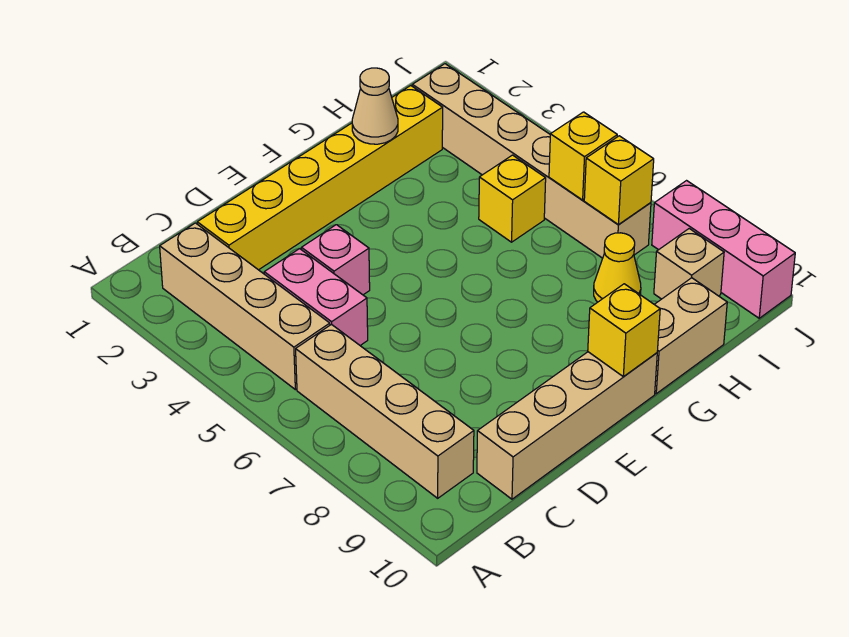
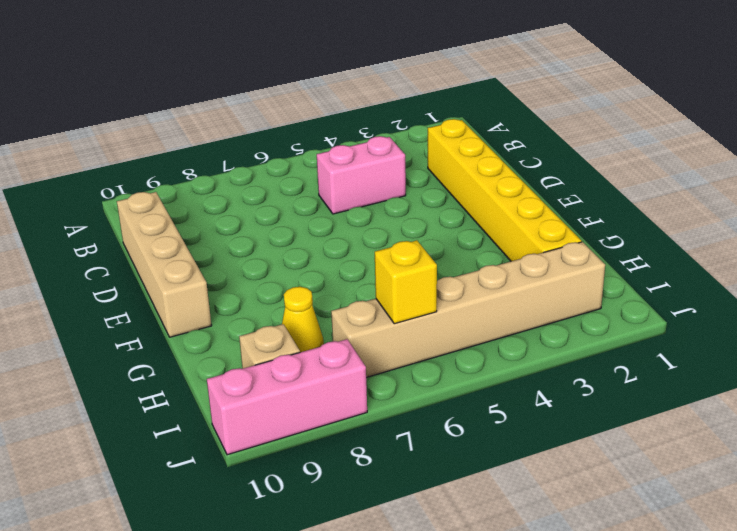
none -> tan 1x4 brick [160,223,330,390]
none -> tan 1x4 brick [296,324,474,498]
none -> pink 1x1 brick [301,225,370,295]

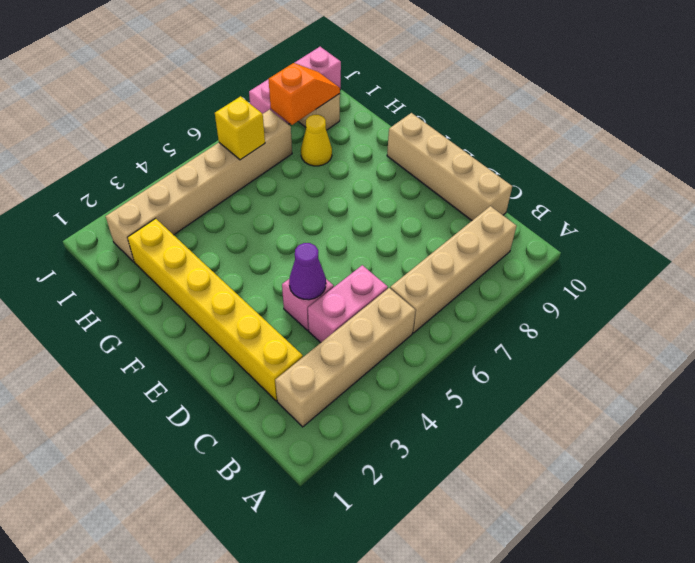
purple 1x1 cone [289,243,326,300] -> none
orange 1x2 slope [269,63,340,125] -> none
none -> tan 1x2 brick [654,278,727,394]
none -> yellow 1x1 brick [479,155,546,242]
none -> yellow 1x1 brick [588,284,660,377]

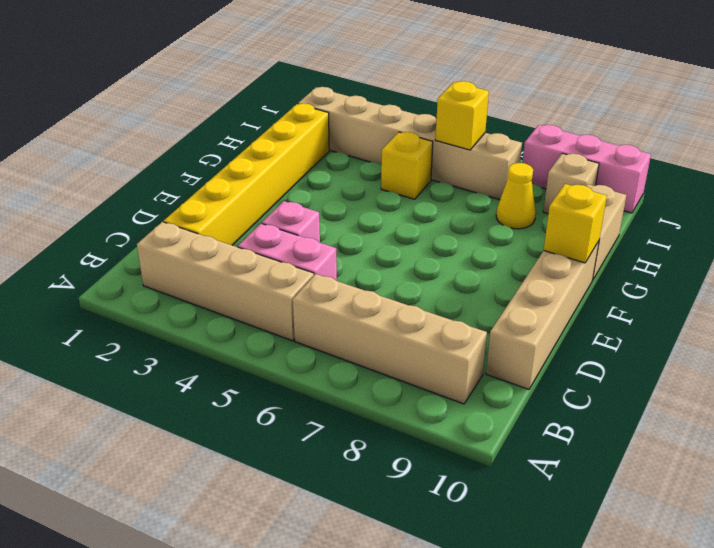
none -> tan 1x1 cone [352,68,398,144]
none -> yellow 1x1 brick [584,136,654,225]

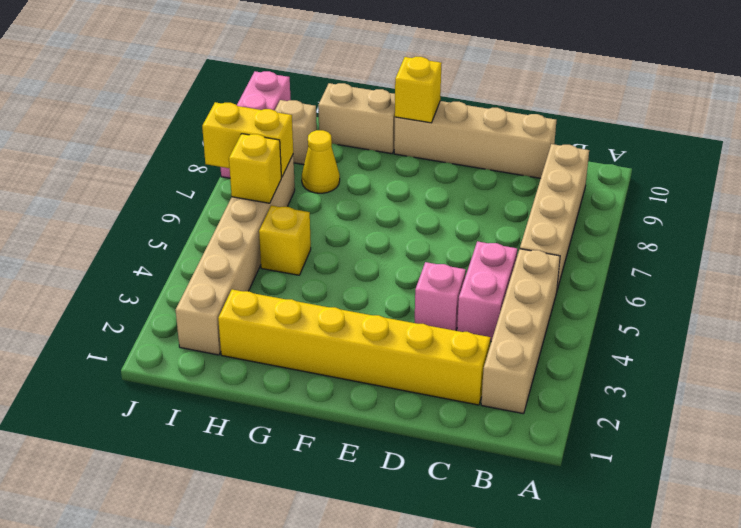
yellow 1x2 brick [202,102,293,177] -> yellow 1x1 brick [584,136,654,225]
none -> tan 1x1 cone [352,68,398,144]

